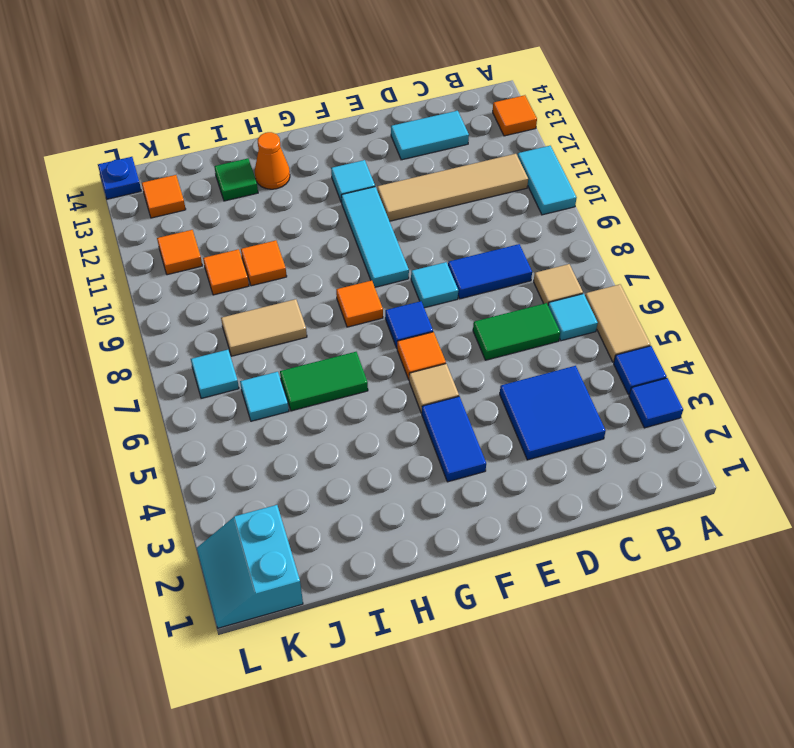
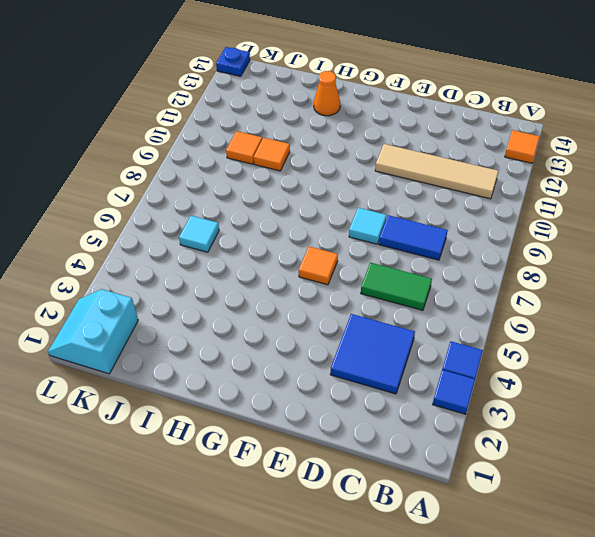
none -> tan 1x2 tile [585,284,650,362]
none -> cyan 1x2 tile [518,146,577,215]
none -> cyan 1x1 tile [548,294,598,341]
none -> tan 1x1 tile [534,264,583,305]

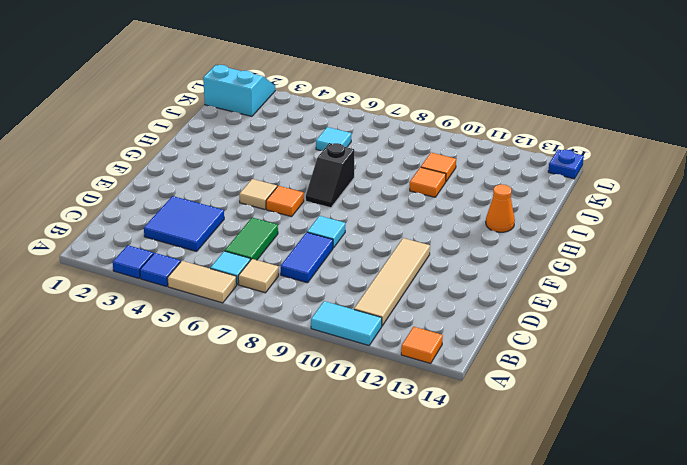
black 1x2 slope [306,143,354,208] -> none
none -> cyan 1x2 tile [391,111,469,160]
none -> blue 1x2 tile [422,397,486,482]
none -> blue 1x1 tile [385,301,433,348]
none -> cyan 1x3 tile [341,187,409,287]

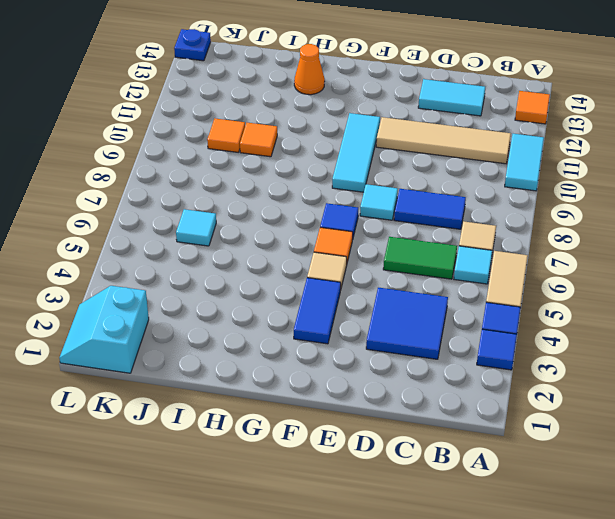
none -> cyan 1x1 tile [331,160,375,203]
none -> orange 1x1 tile [336,281,383,327]
none -> green 1x2 tile [280,352,368,411]
none -> tan 1x2 tile [221,299,307,356]

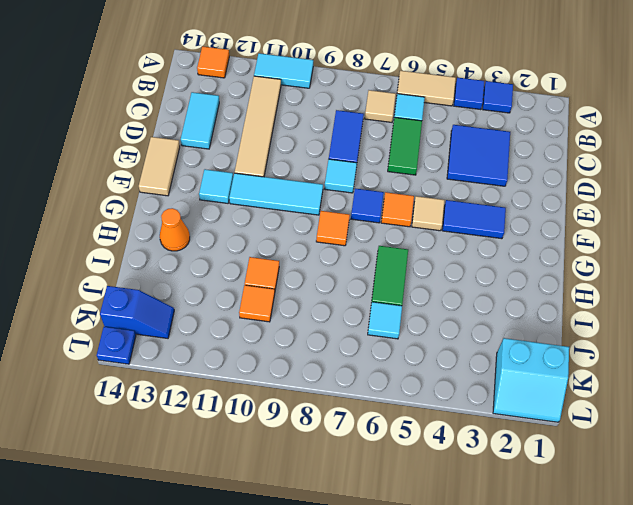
tan 1x2 tile [139,137,180,196] -> tan 1x2 tile moved to [221,299,307,356]
blue 1x2 slope [100,286,174,338] -> orange 1x1 tile [142,175,186,218]
none -> green 1x1 tile [214,158,258,201]
none -> cyan 1x1 tile [191,350,239,398]
none -> orange 1x1 tile [157,230,202,275]

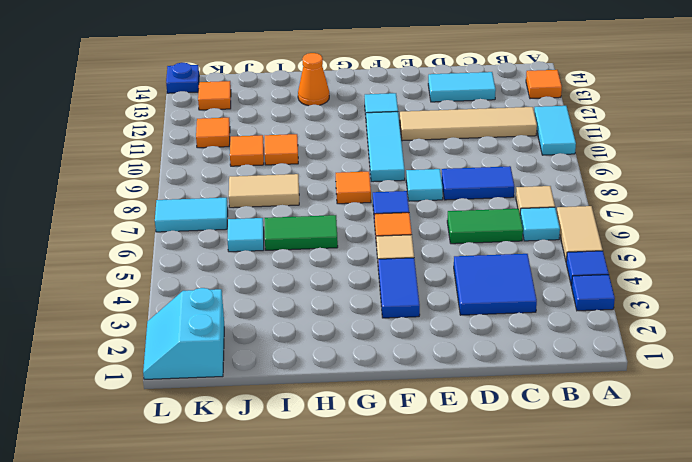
cyan 1x2 tile [155,198,228,232] -> cyan 1x1 tile [191,350,239,398]
none -> green 1x1 tile [214,158,258,201]

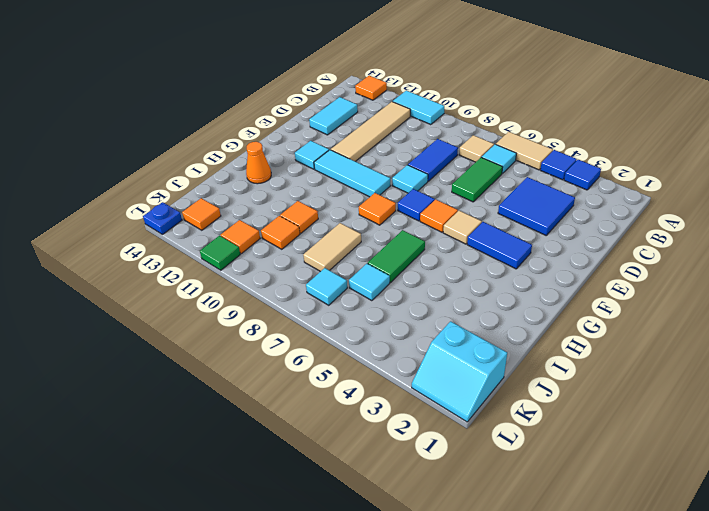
green 1x1 tile [200,236,240,270] -> green 1x1 tile moved to [214,158,258,201]

